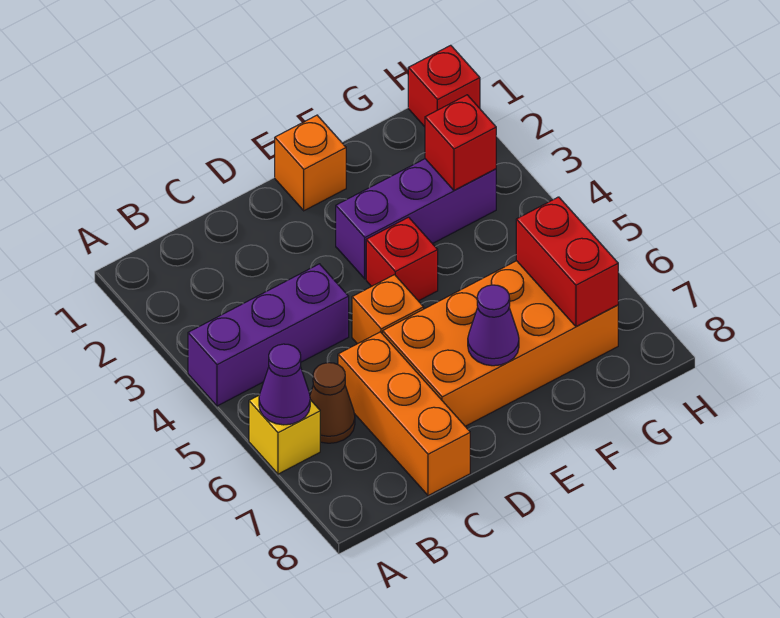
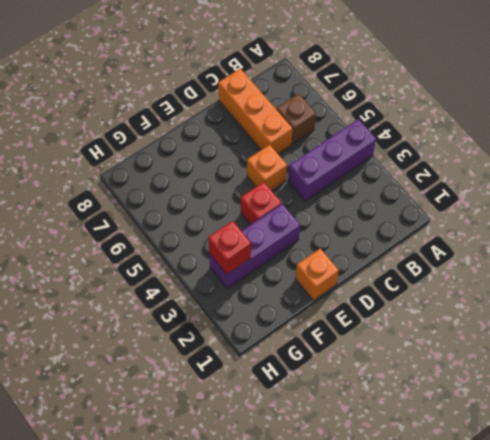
brown 1x1 brick [277,94,316,144] -> brown 1x1 cone [310,362,355,443]
none -> yellow 1x1 brick [249,395,320,474]
none -> orange 2x4 brick [383,261,618,426]
none -> red 1x1 brick [408,45,480,127]

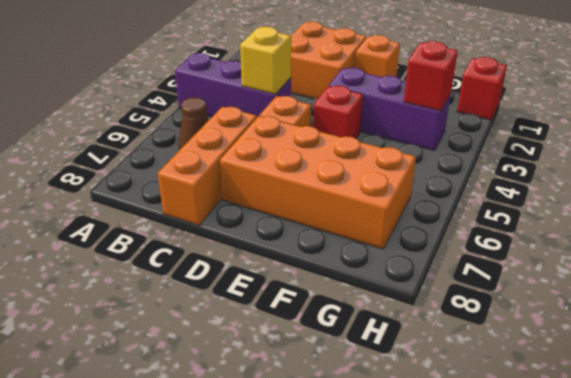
orange 2x2 brick [291,22,366,99] -> none
yellow 1x1 brick [240,27,291,94] -> yellow 1x1 brick moved to [249,395,320,474]
none -> purple 1x1 cone [259,344,310,425]
none -> purple 1x1 cone [468,285,519,366]
none -> red 1x2 brick [516,197,618,326]

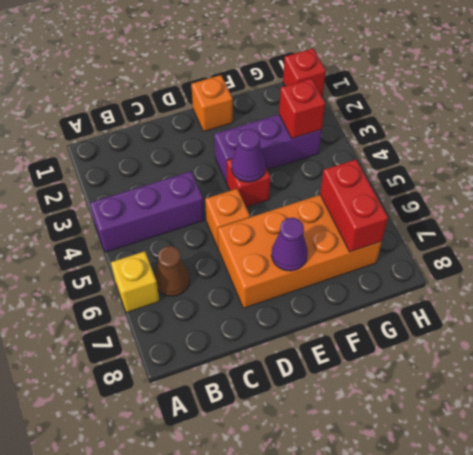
purple 1x1 cone [231,129,266,182] -> purple 1x1 cone moved to [259,344,310,425]
none -> orange 1x3 brick [338,332,470,496]

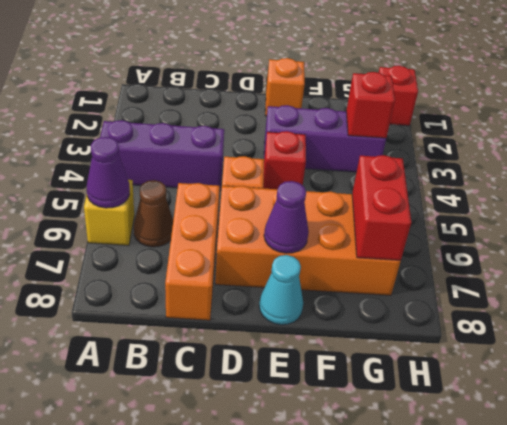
cyan 1x1 cone [259,255,303,325] -> none

